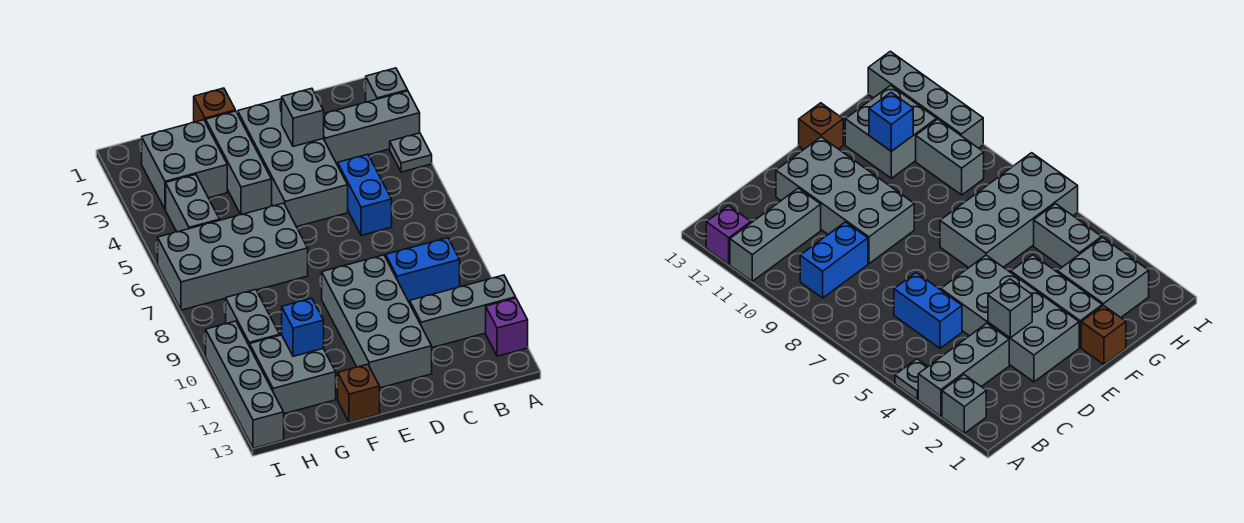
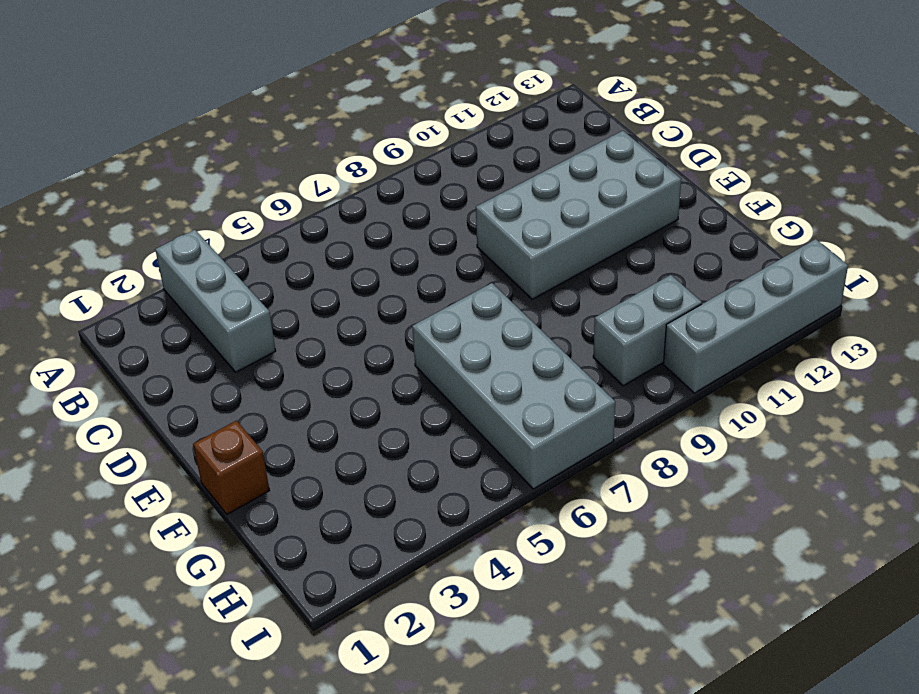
none -> grey 1x1 brick [366,68,408,102]
none -> grey 1x1 plate [390,133,432,172]
none -> grey 1x3 brick [410,275,516,348]

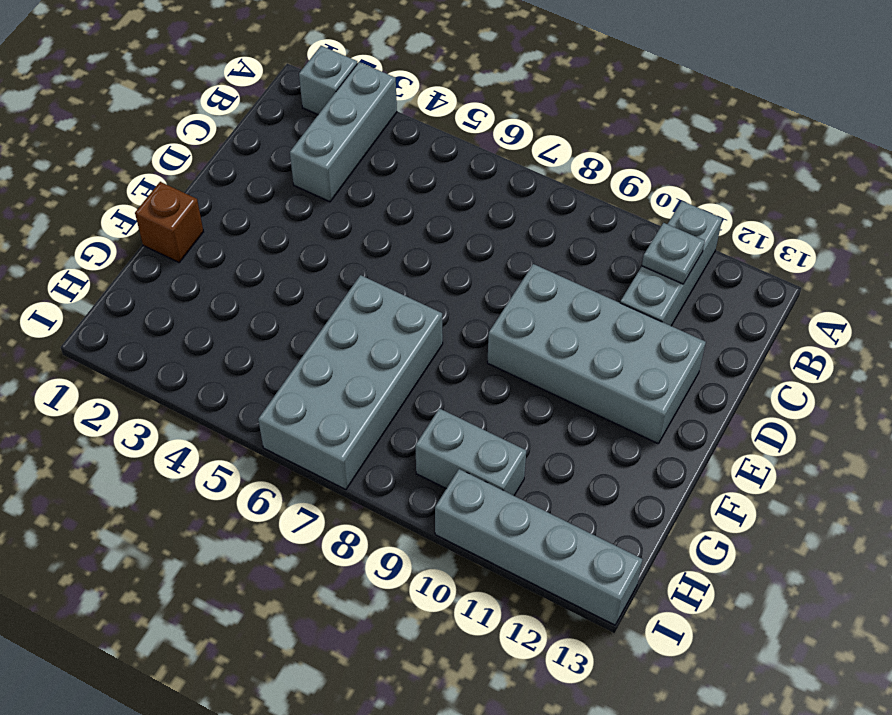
grey 1x1 plate [642,223,705,284] -> grey 1x1 plate moved to [390,133,432,172]
none -> purple 1x1 brick [486,298,528,356]
none -> blue 1x2 brick [386,238,460,301]
none -> blue 1x2 brick [338,154,392,235]

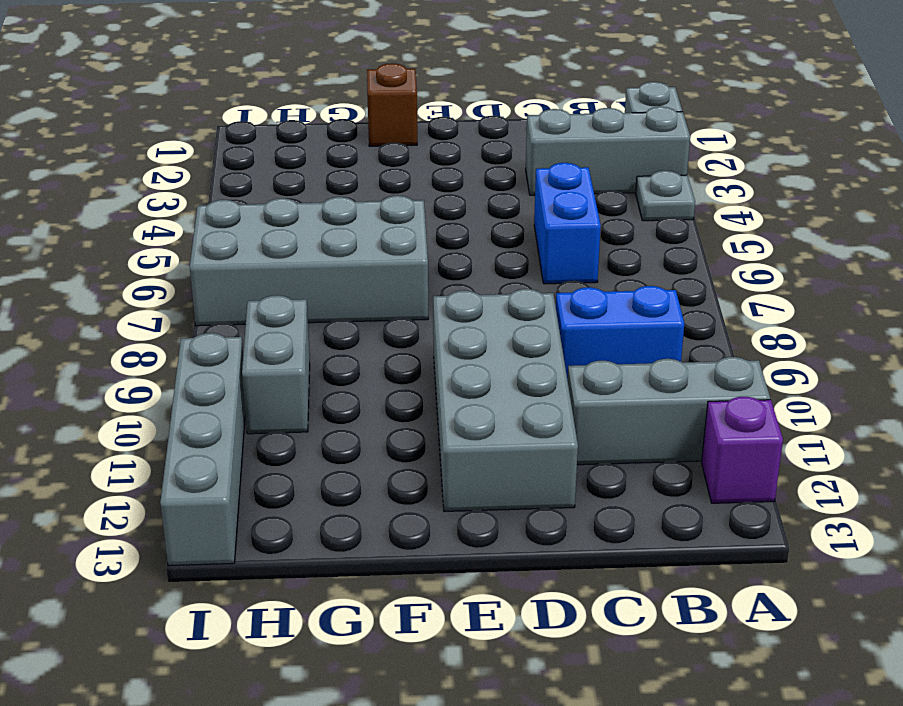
none -> grey 2x4 brick [238,99,348,227]
none -> grey 1x3 brick [206,111,272,215]
none -> brown 1x1 brick [338,364,380,422]

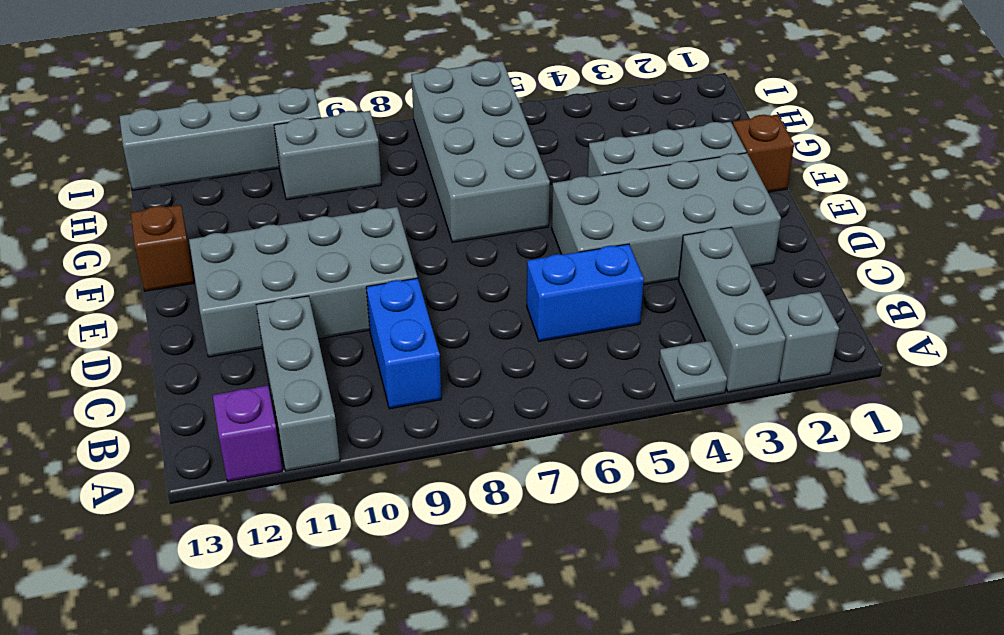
none -> grey 2x2 brick [142,120,227,210]
none -> grey 2x2 brick [250,335,336,414]
none -> grey 1x2 brick [166,174,219,232]

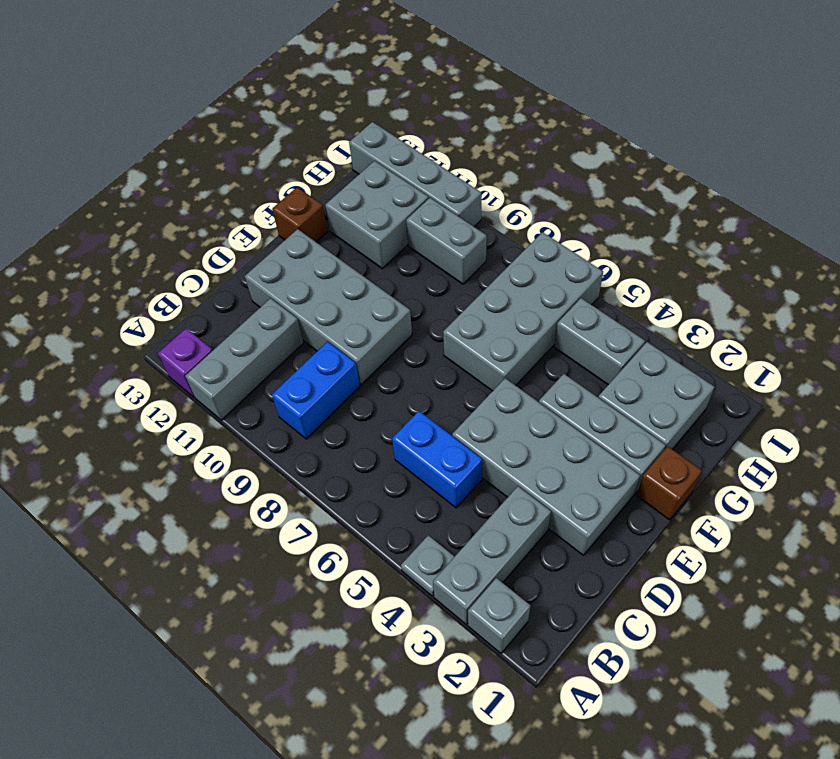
none -> grey 1x1 brick [282,88,324,147]
none -> blue 1x1 brick [282,298,324,356]

